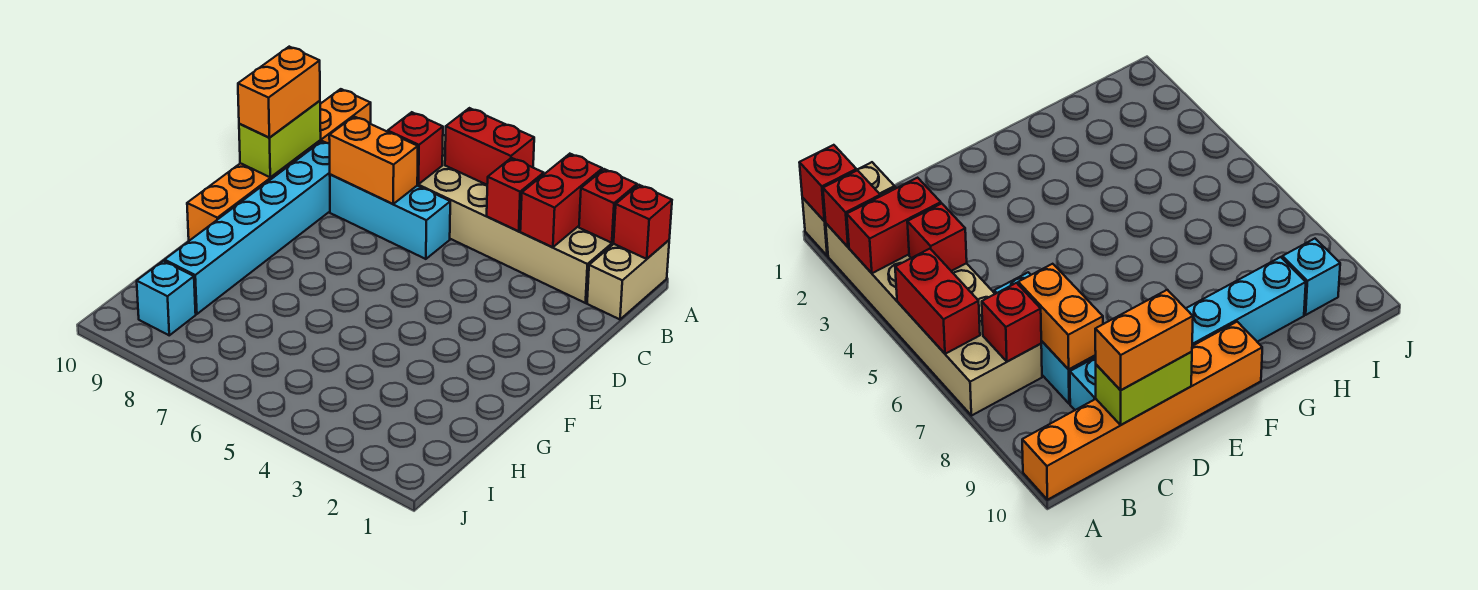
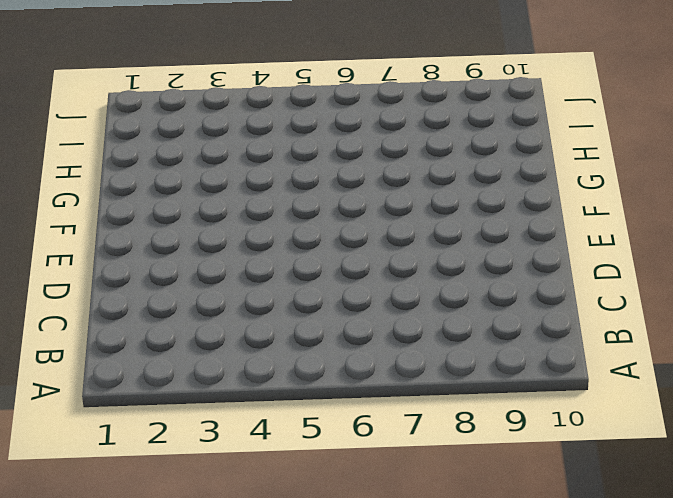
none -> tan 1x2 brick [587,240,669,319]
none -> tan 2x6 brick [417,135,614,303]
none -> orange 1x6 brick [187,89,371,241]

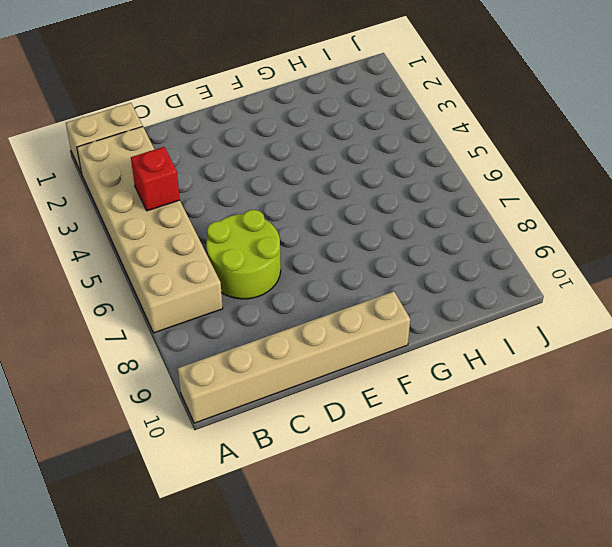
tan 1x6 brick [178,291,410,423] -> orange 1x6 brick [187,89,371,241]
lime 2x2 round brick [206,210,281,299] -> cyan 1x3 brick [330,175,450,259]
none -> cyan 1x6 brick [165,141,330,314]
none -> cyan 1x1 brick [137,261,196,335]
none -> red 1x1 brick [614,185,672,259]

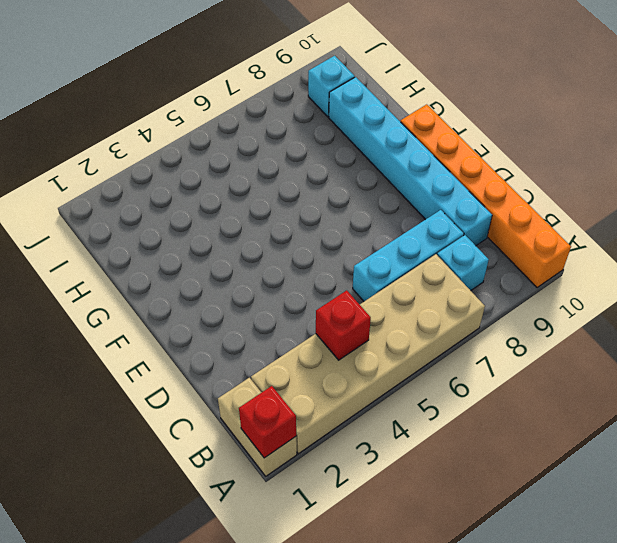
cyan 1x1 brick [437,235,489,290] -> none
none -> red 1x1 brick [579,169,637,243]
none -> red 1x2 brick [520,154,602,247]
none -> red 1x2 brick [445,108,534,185]

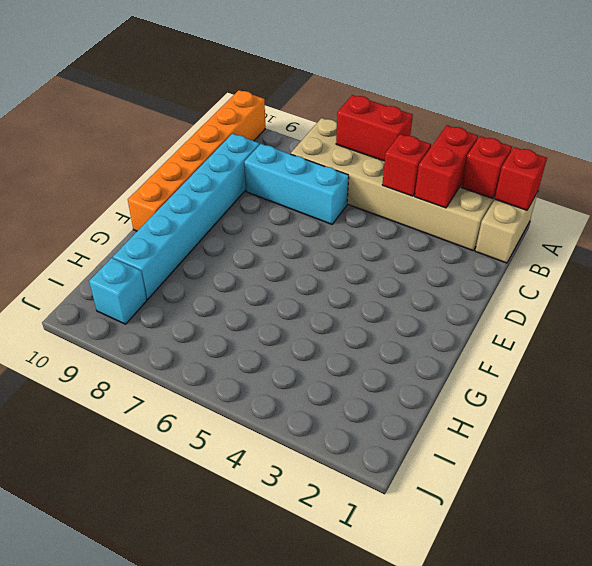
none -> red 1x1 brick [388,112,443,184]
none -> orange 1x2 brick [329,117,418,204]
none -> lime 1x2 brick [239,101,321,177]

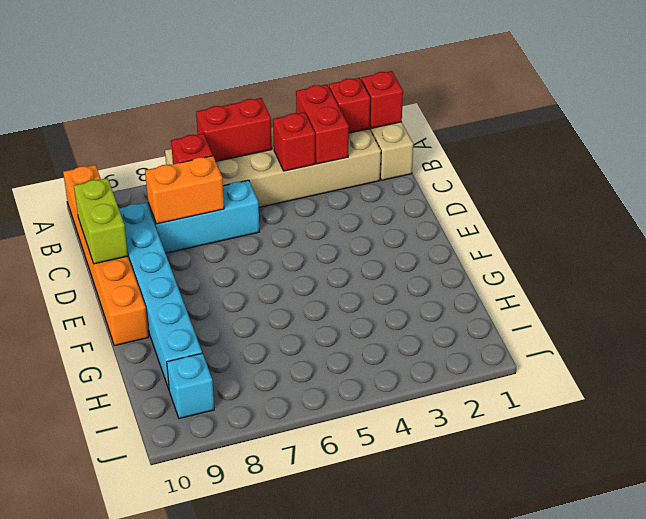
none -> orange 1x2 brick [238,47,320,138]

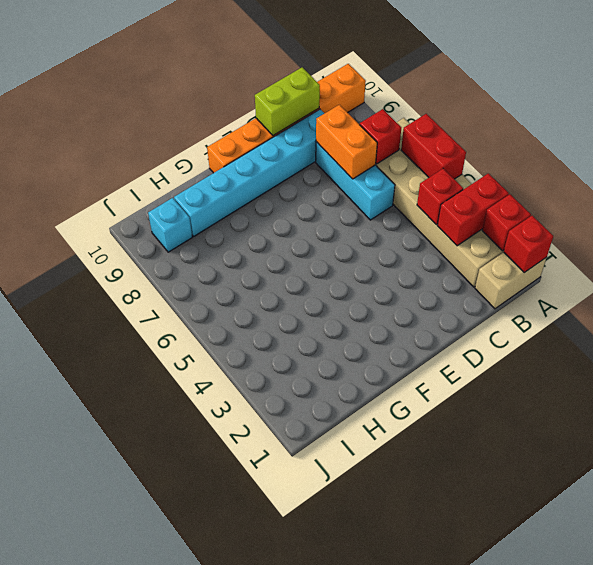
none -> orange 1x2 brick [238,47,320,138]

